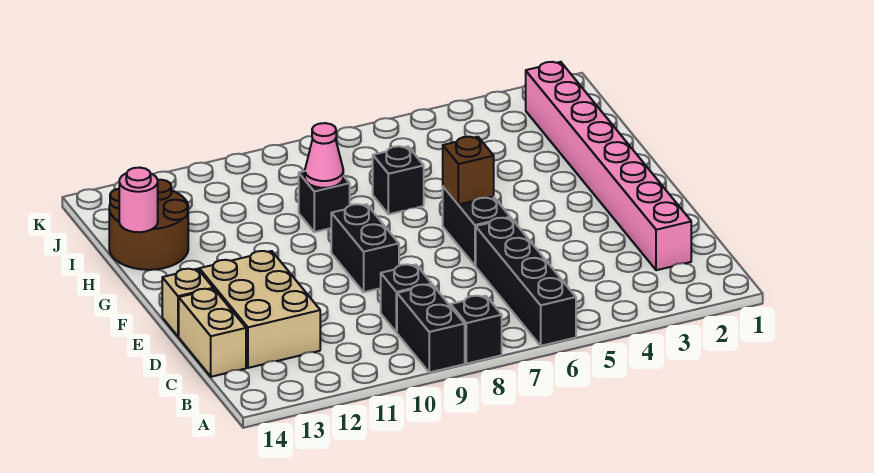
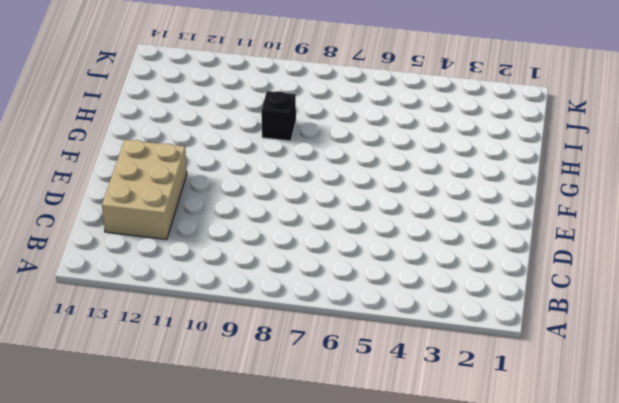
none -> black 1x4 brick [476,218,576,346]
none -> black 1x1 brick [451,296,502,364]
none -> black 1x2 brick [397,284,465,372]

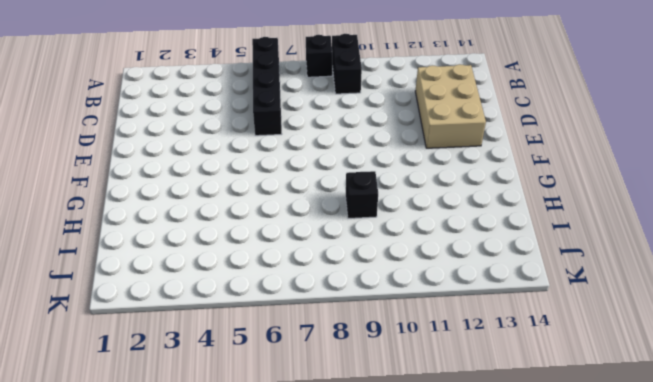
none -> pink 1x8 brick [526,62,691,270]
none -> black 1x1 brick [381,264,432,332]
none -> tan 1x2 brick [179,289,246,377]

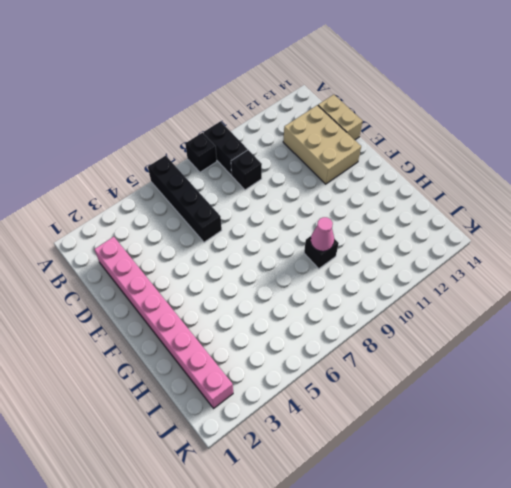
none -> black 1x2 brick [443,187,510,266]
none -> black 1x2 brick [331,204,399,292]
none -> tan 1x1 brick [162,269,213,337]

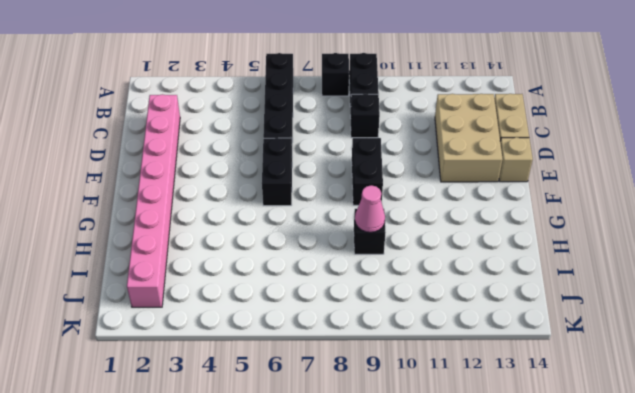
none -> black 1x1 brick [373,146,424,214]
none -> brown 2x2 round brick [109,180,188,270]
none -> brown 1x1 brick [443,137,494,205]

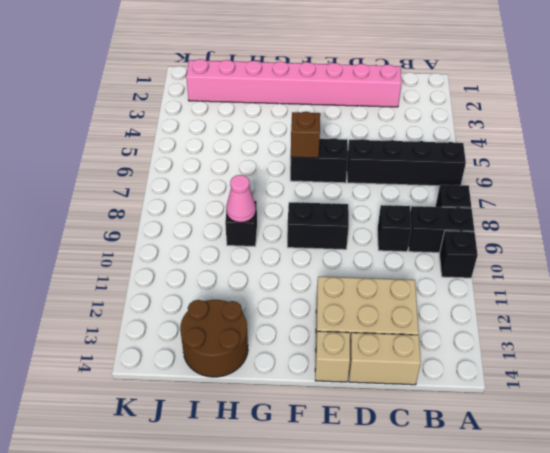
black 1x1 brick [440,231,478,278] -> black 1x1 brick moved to [373,146,424,214]
none -> pink 1x1 round brick [119,168,158,232]

